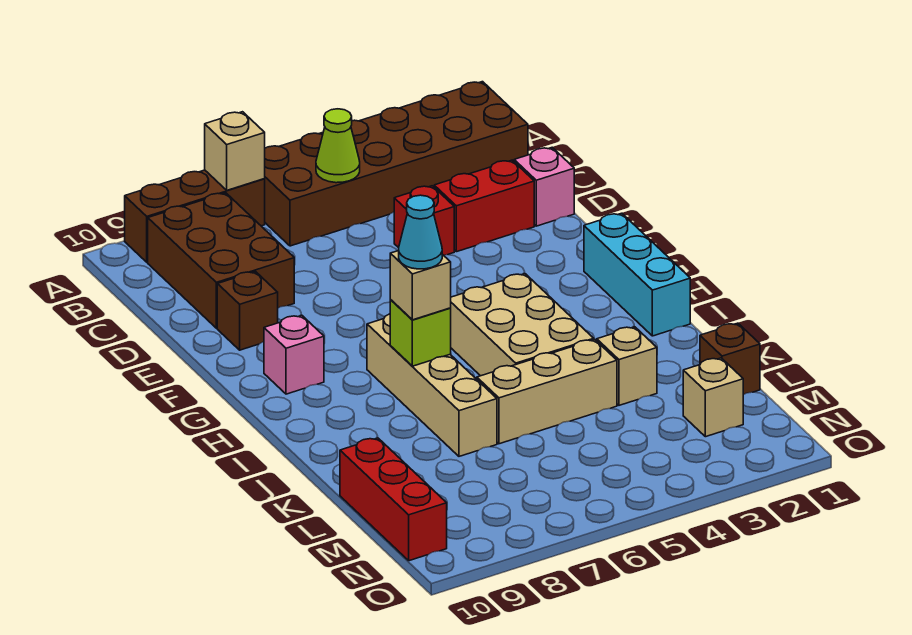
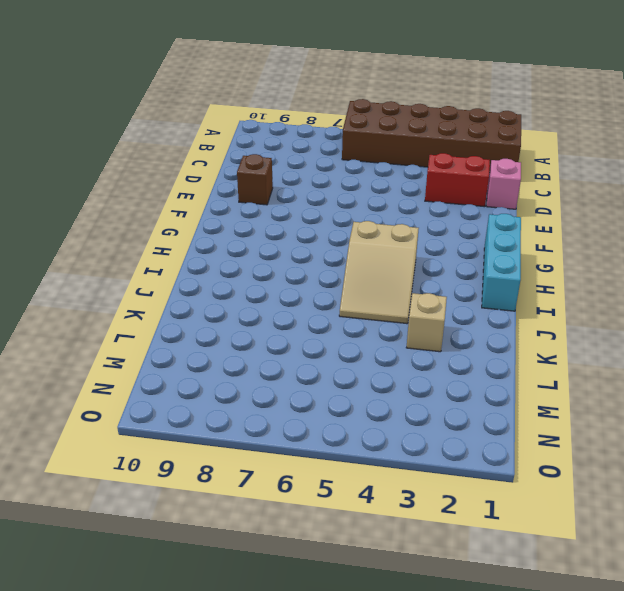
tan 2x3 slope [339,221,419,324] -> tan 2x3 brick [451,274,594,376]
none -> brown 1x3 brick [125,170,265,262]
none -> brown 2x3 brick [148,193,294,328]
none -> red 1x1 brick [394,186,454,255]

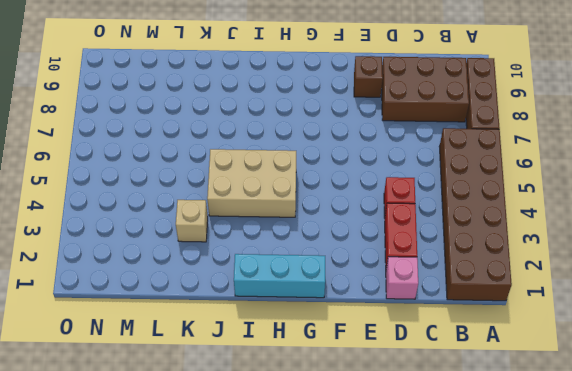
none -> pink 1x1 brick [264,315,324,394]
none -> tan 1x4 brick [367,314,497,456]
none -> tan 1x3 brick [477,339,617,444]

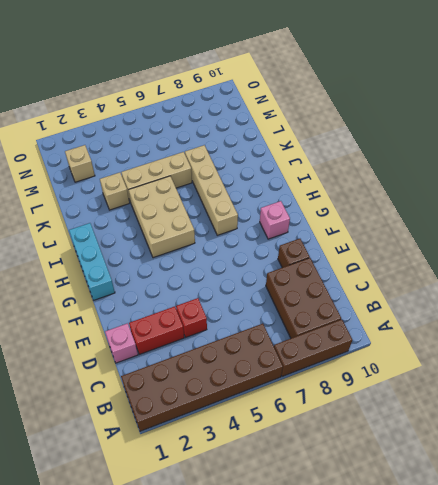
none -> brown 1x1 brick [700,323,760,395]
none -> red 1x3 brick [340,438,447,561]
none -> tan 1x1 brick [205,112,265,190]

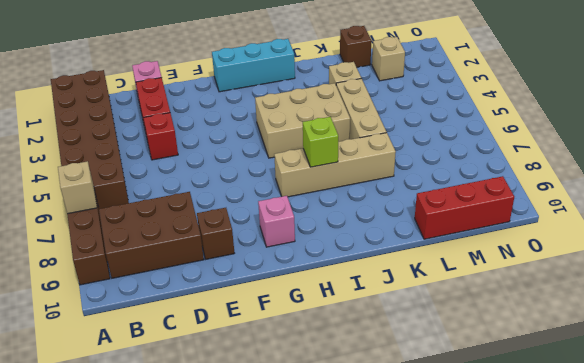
none -> lime 1x1 cone [316,109,360,183]
none -> tan 1x1 brick [390,251,451,320]
none -> cyan 1x1 cone [399,195,442,269]

